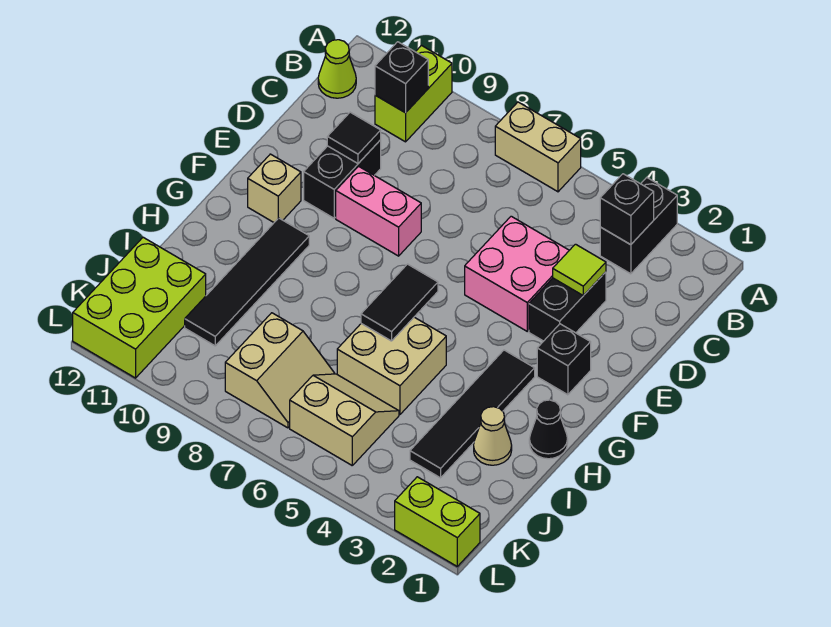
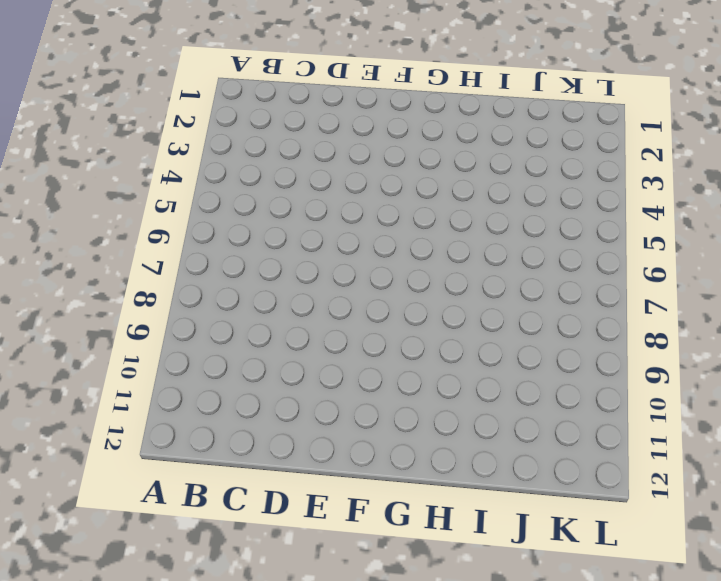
none -> black 1x2 brick [600,178,677,274]
none -> tan 1x2 brick [495,102,581,192]
none -> lime 1x2 brick [375,46,452,142]

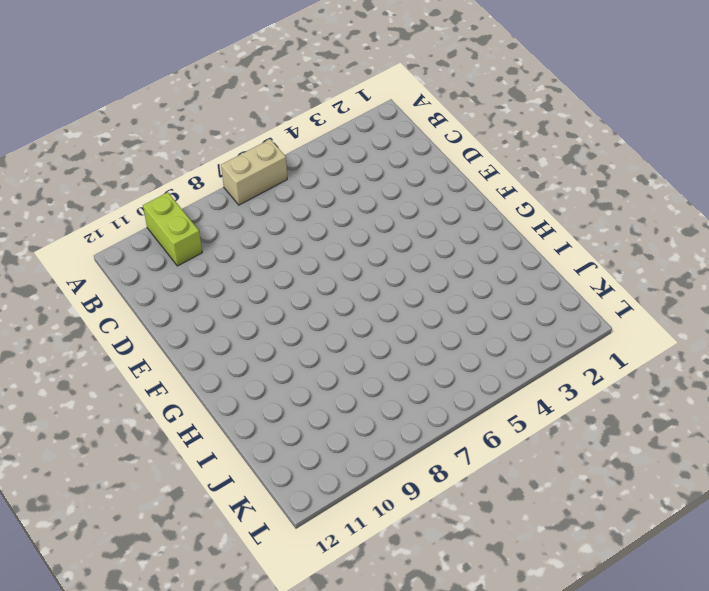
none -> black 1x2 brick [600,178,677,274]
none -> lime 1x1 cone [318,40,356,98]
none -> black 1x2 brick [529,272,606,341]

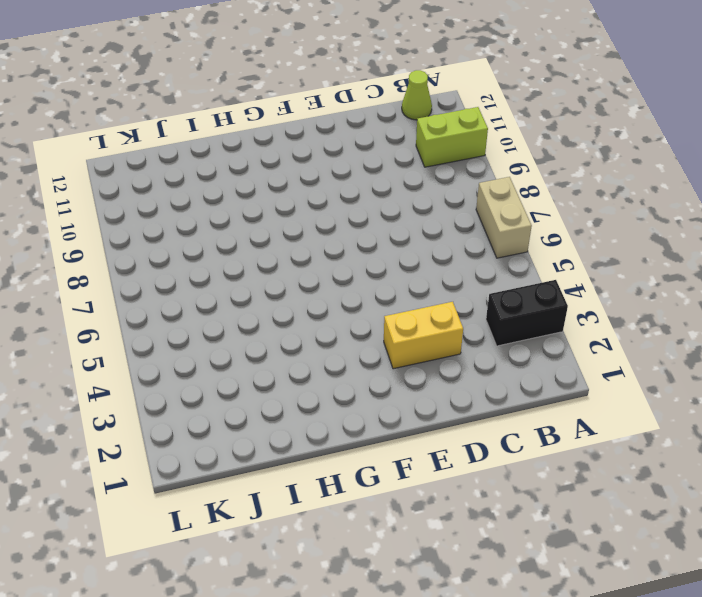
yellow 1x2 brick [384,302,463,369] -> black 1x2 brick [529,272,606,341]
none -> pink 2x2 brick [465,216,569,331]
none -> black 1x2 brick [304,140,381,218]
none -> pink 1x2 brick [336,166,421,256]

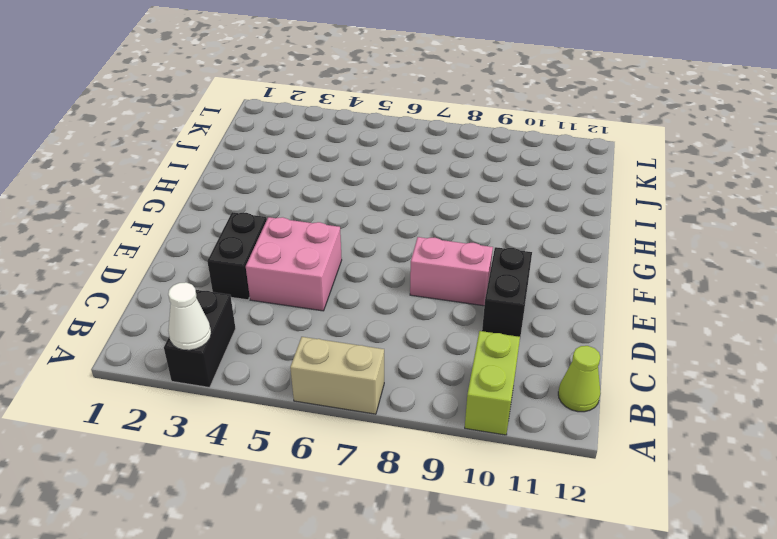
white 1x1 cone [168,282,211,350] -> none
none -> black 1x1 brick [537,324,591,395]
none -> tan 1x1 brick [248,154,301,222]
none -> black 1x4 tile [410,350,535,478]

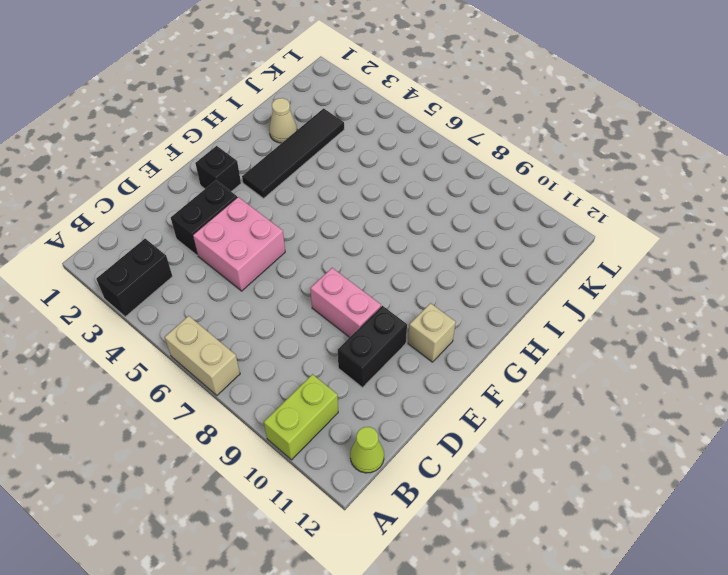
none -> black 1x4 tile [185,218,309,346]
none -> black 1x1 cone [529,400,568,459]
none -> tan 2x2 brick [337,317,446,415]

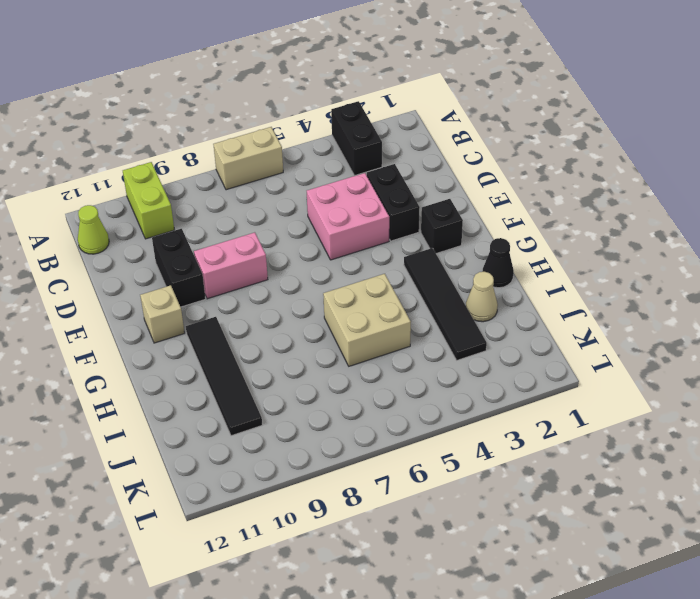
none -> tan 2x2 slope [290,374,399,465]
none -> tan 2x2 slope [225,313,335,428]
none -> lime 2x3 brick [73,237,206,378]

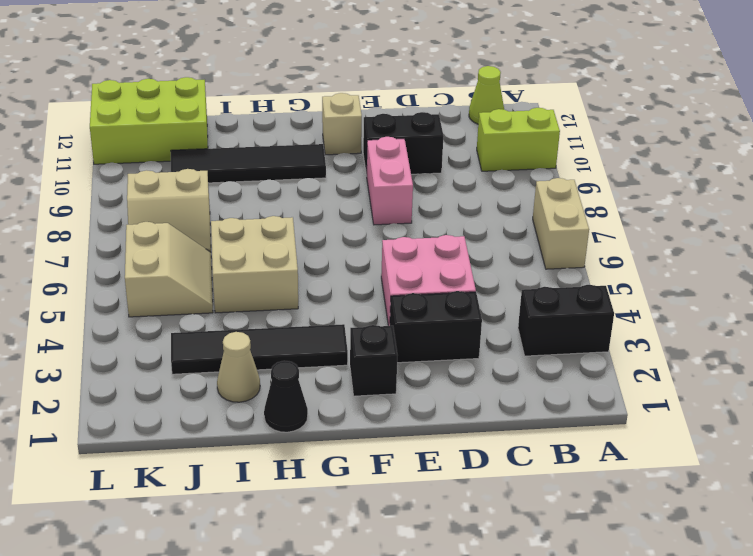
none -> lime 1x2 brick [395,477,480,566]
none -> black 1x1 brick [600,174,654,245]
none -> black 1x1 brick [375,42,428,113]

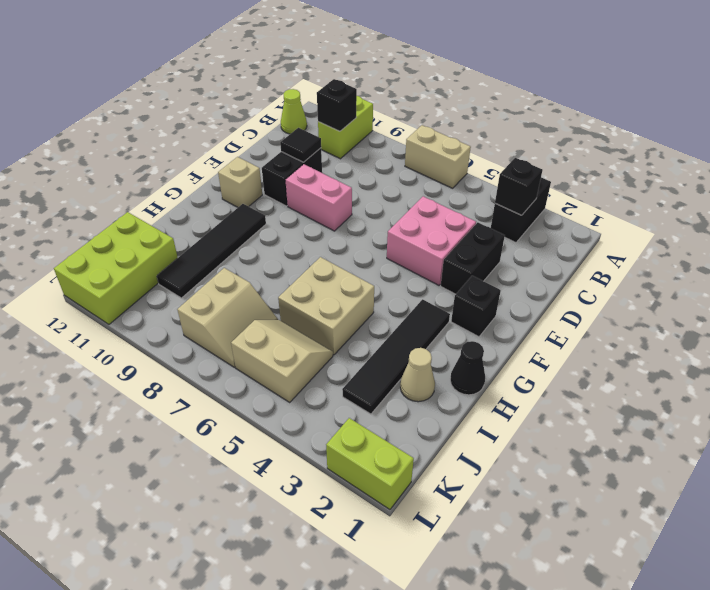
none -> lime 1x1 tile [553,244,606,296]
none -> black 1x2 tile [361,264,438,341]

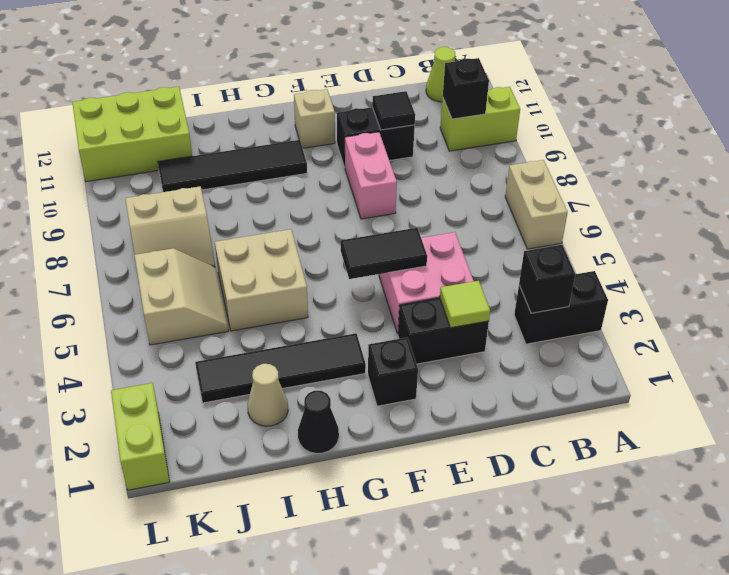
black 1x2 tile [341,228,427,279] -> black 1x2 tile moved to [361,264,438,341]

